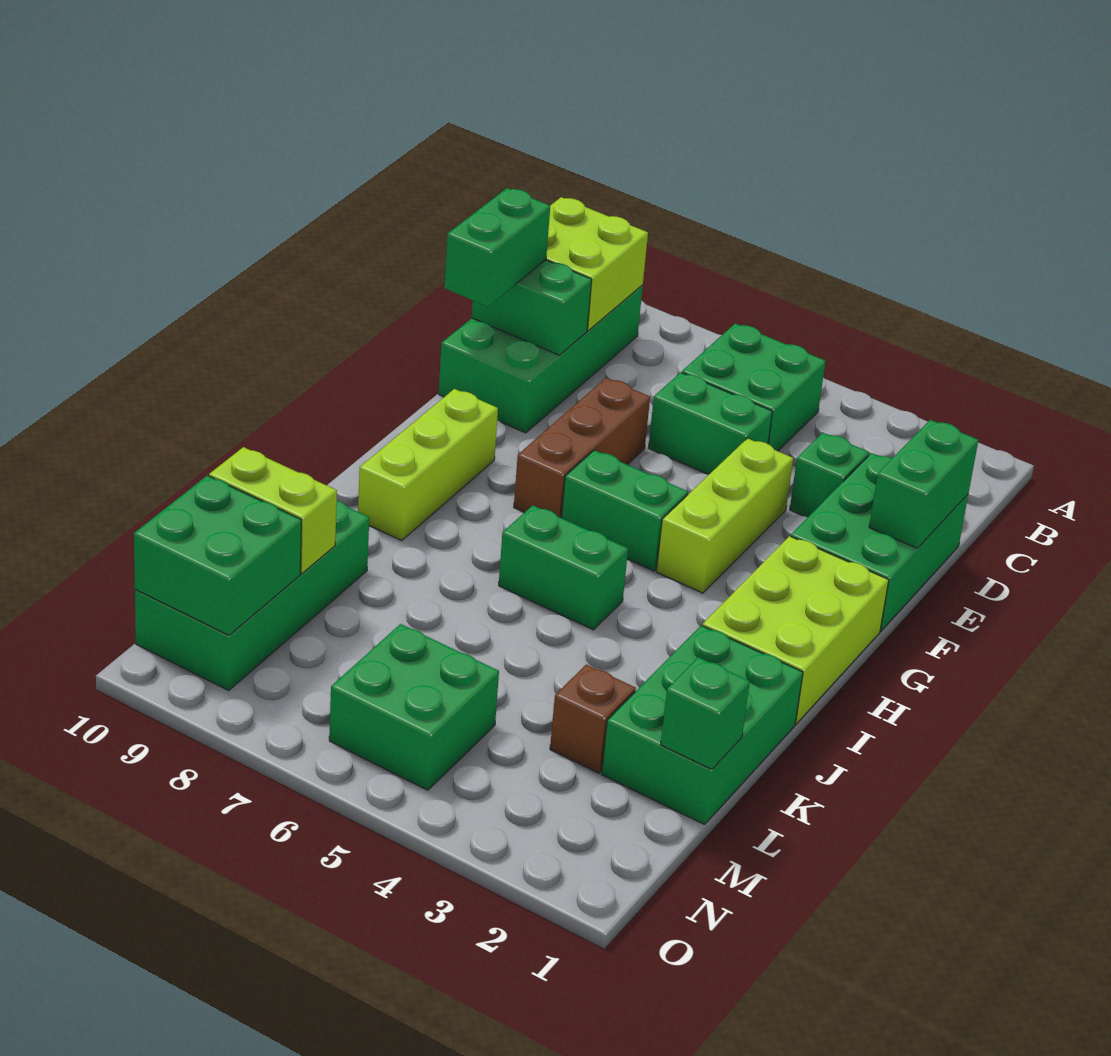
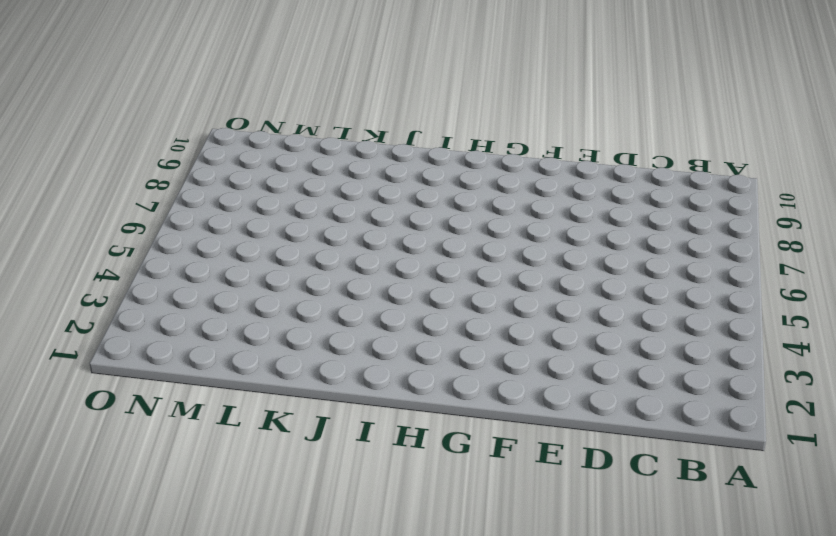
none -> green 2x2 brick [682,323,826,451]
none -> green 2x4 brick [439,285,643,433]
none -> green 2x3 brick [791,453,968,631]

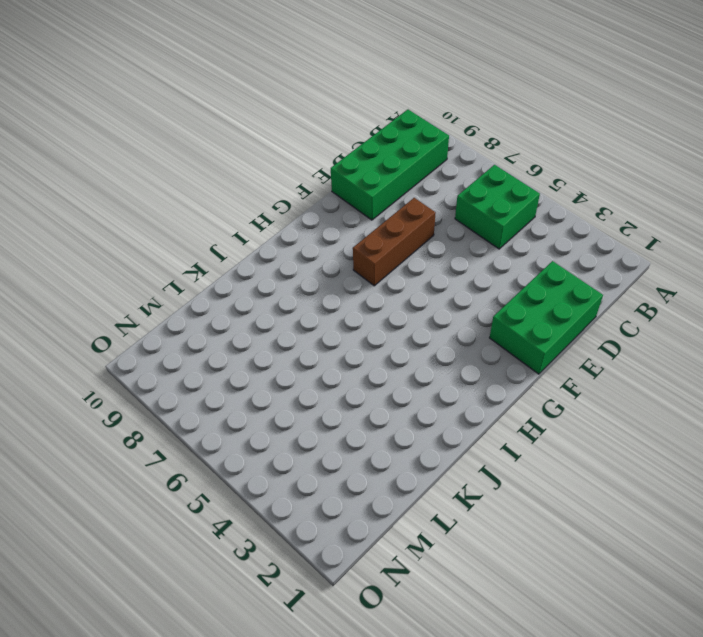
none -> green 1x1 brick [790,433,869,517]
none -> green 1x2 brick [648,372,773,475]
none -> lime 1x3 brick [656,438,793,593]

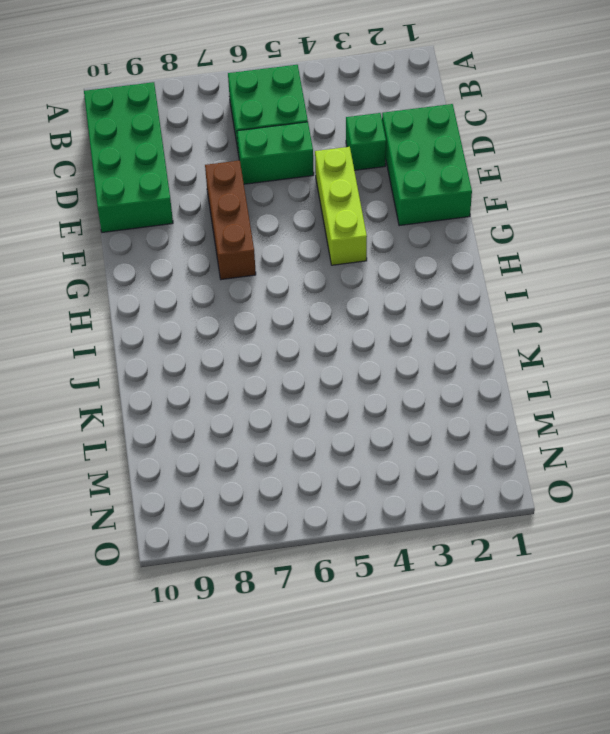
none -> lime 2x3 brick [702,536,889,724]
none -> green 1x2 brick [562,450,688,571]
none -> lime 1x3 brick [358,389,498,540]

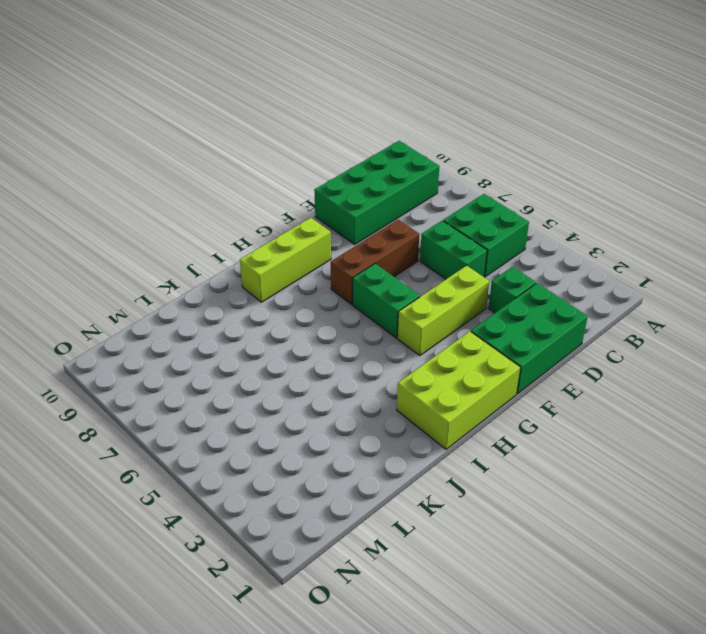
none -> green 1x2 brick [499,505,628,630]
none -> green 2x3 brick [602,626,803,824]
none -> green 2x4 brick [135,501,369,690]

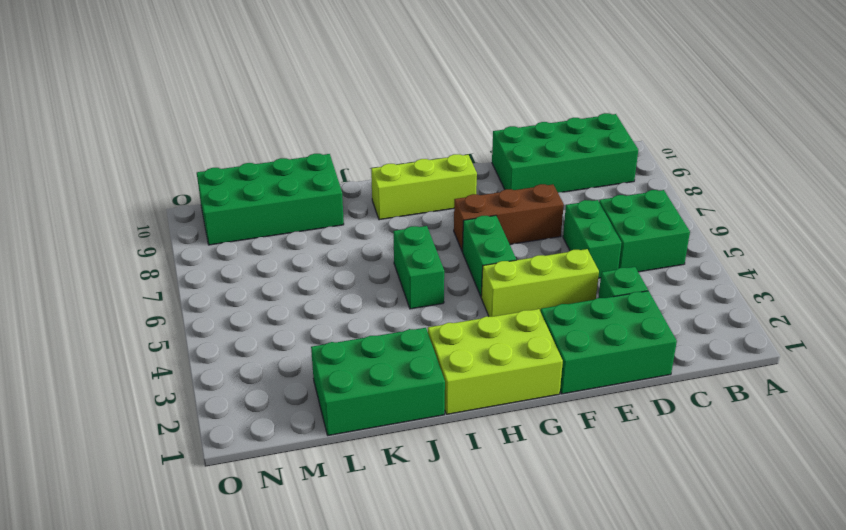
none -> brown 1x1 brick [550,664,636,773]
none -> green 2x2 brick [329,624,499,790]
none -> lime 2x2 brick [546,197,648,331]

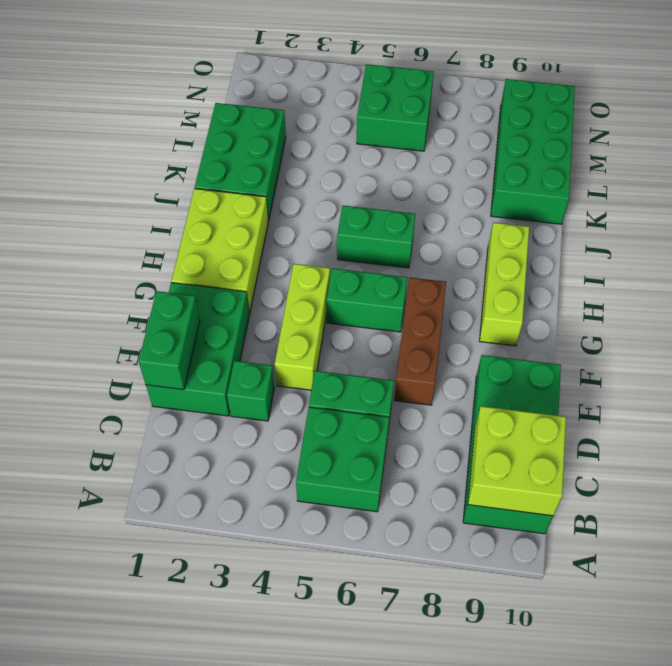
none -> brown 1x1 brick [550,664,636,773]
none -> green 1x2 brick [472,260,592,355]
none -> green 1x1 brick [661,657,750,769]

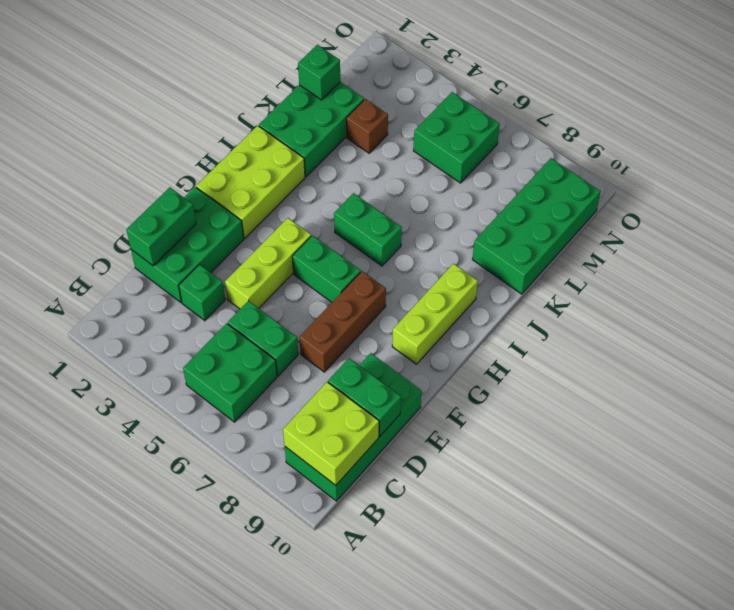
none -> lime 1x2 brick [209,447,337,574]
none -> green 2x2 brick [134,476,301,635]
none -> green 1x2 brick [444,188,550,307]

